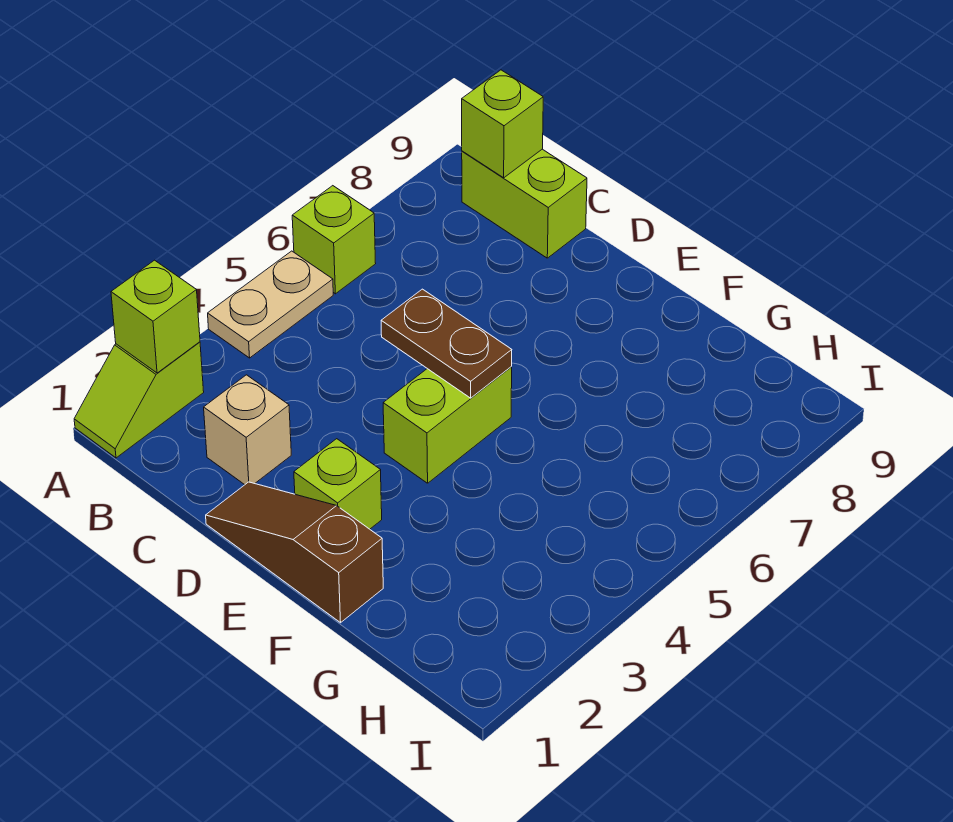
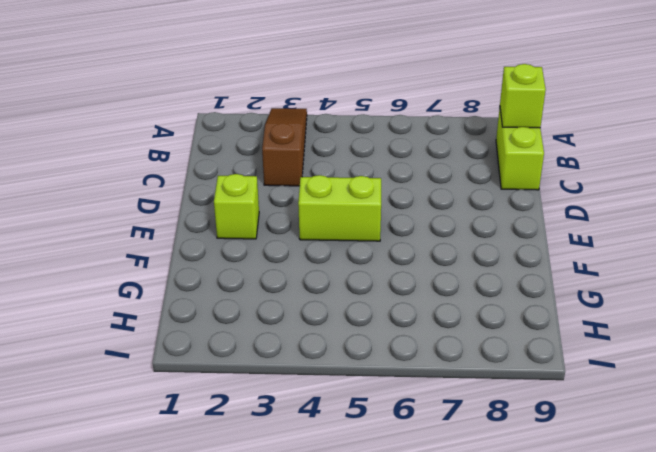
brown 1x3 slope [262,108,307,186] -> brown 1x3 slope moved to [206,482,383,623]
none -> lime 1x2 slope [74,342,204,458]
none -> tan 1x2 plate [208,251,333,358]

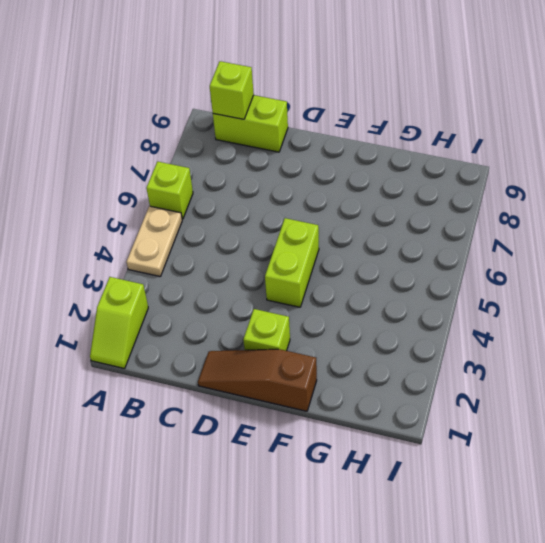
none -> tan 1x1 brick [204,375,291,485]
none -> lime 1x1 brick [111,260,200,373]

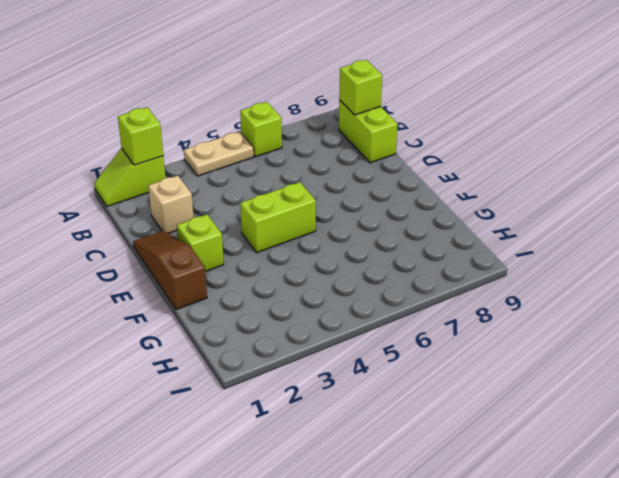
none -> brown 1x2 plate [381,289,512,398]

